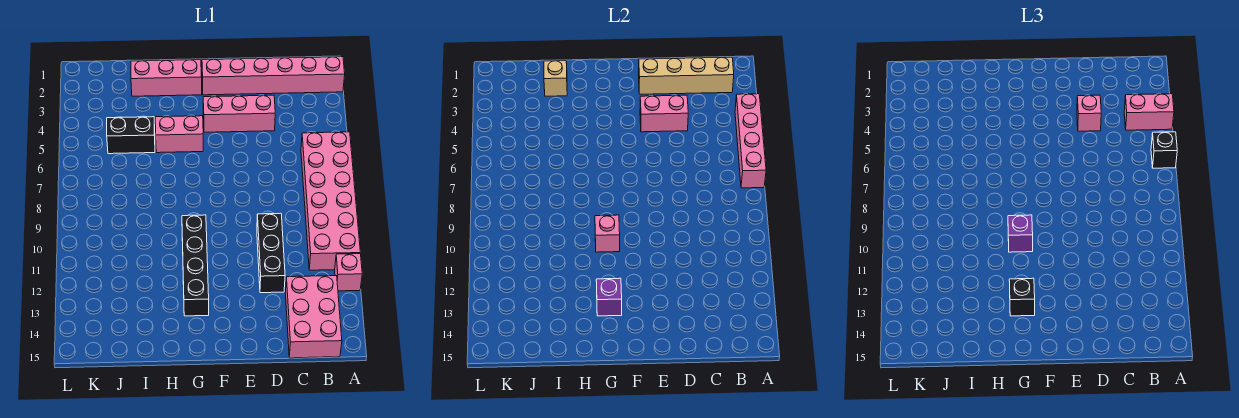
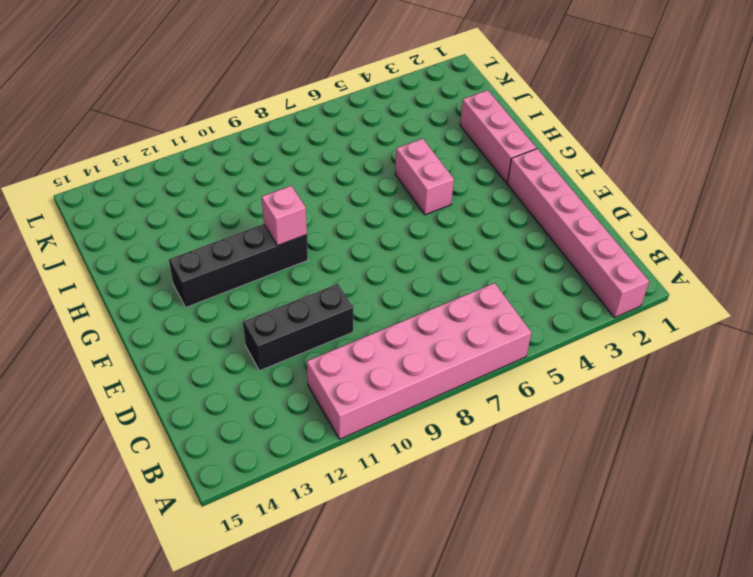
none -> pink 1x1 brick [335,254,362,291]
none -> pink 2x3 brick [285,276,342,358]
none -> pink 1x3 brick [203,95,275,132]

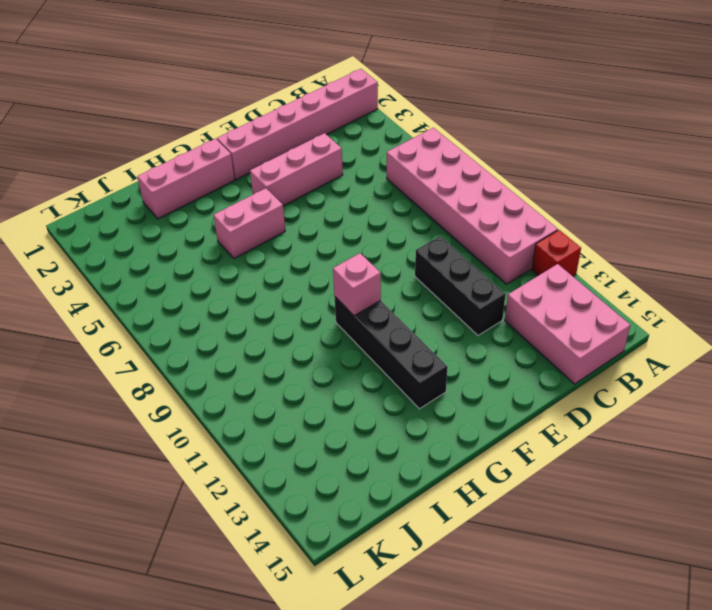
red 1x1 brick [532,230,581,276] -> pink 1x1 brick [335,254,362,291]
none -> black 1x2 brick [107,117,155,154]
none -> pink 1x4 brick [735,94,766,188]
none -> tan 1x4 brick [639,57,734,94]

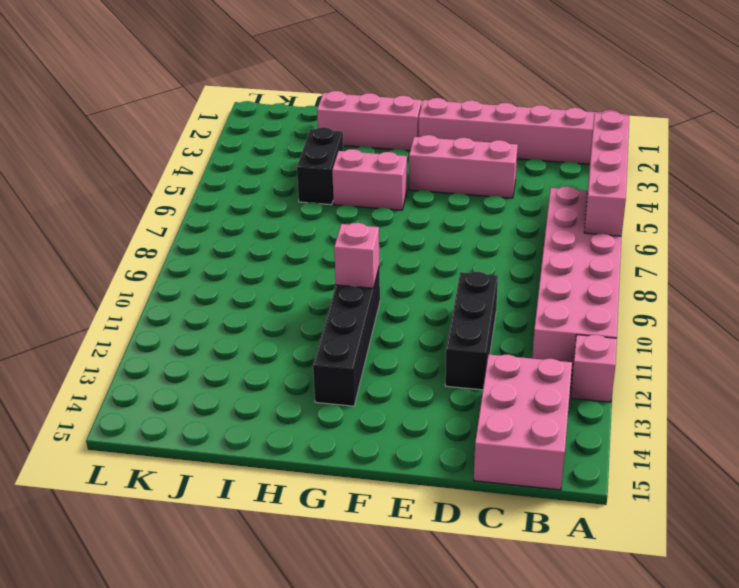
black 1x2 brick [297,127,343,205] -> black 1x2 brick turned to [107,117,155,154]
none -> tan 1x4 brick [639,57,734,94]
none -> pink 1x2 brick [640,95,688,132]
none -> purple 1x1 brick [596,278,622,316]

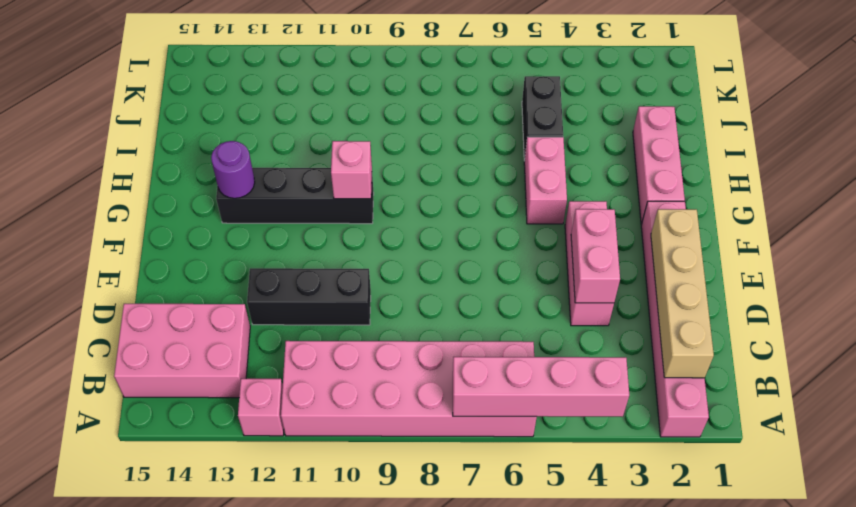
purple 1x1 round brick [211,141,255,198] -> purple 1x1 brick [596,278,622,316]
none -> tan 1x1 brick [544,61,567,96]
none -> pink 1x2 brick [1124,94,1174,130]
none -> black 1x1 brick [1151,132,1177,168]

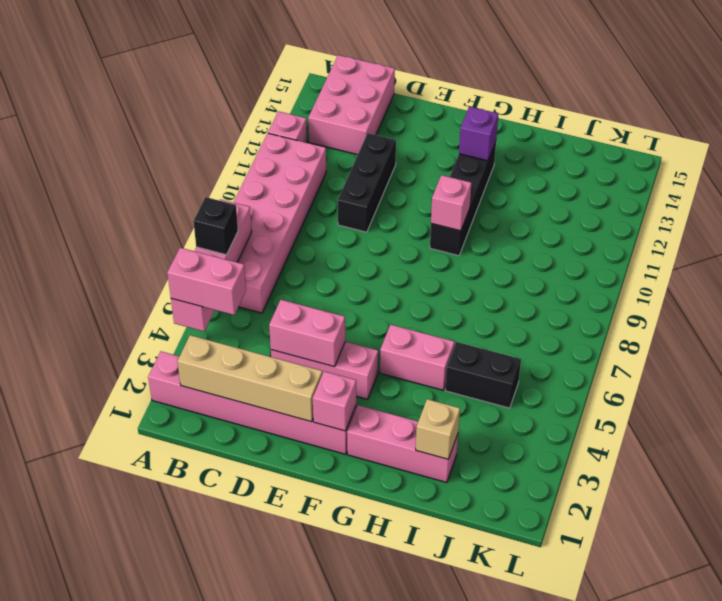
pink 1x1 brick [313,371,356,431] -> pink 1x1 brick moved to [1077,95,1101,131]
none -> purple 1x1 brick [1008,215,1033,252]
none -> black 1x1 brick [1009,278,1035,316]

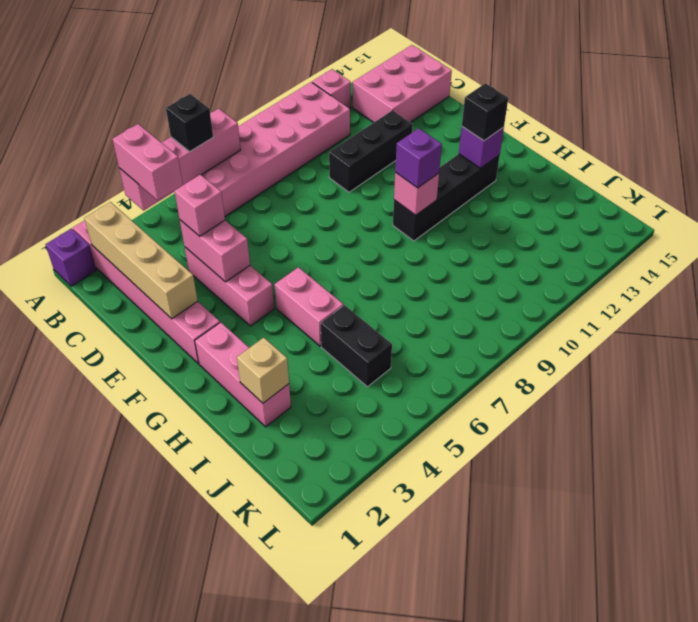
purple 1x1 brick [46,228,96,286] -> none

